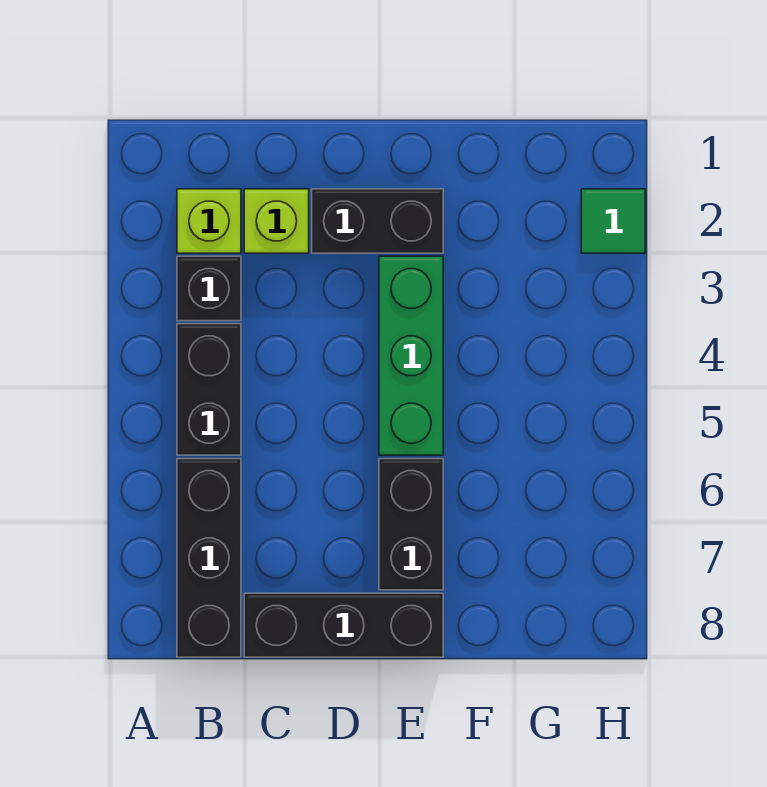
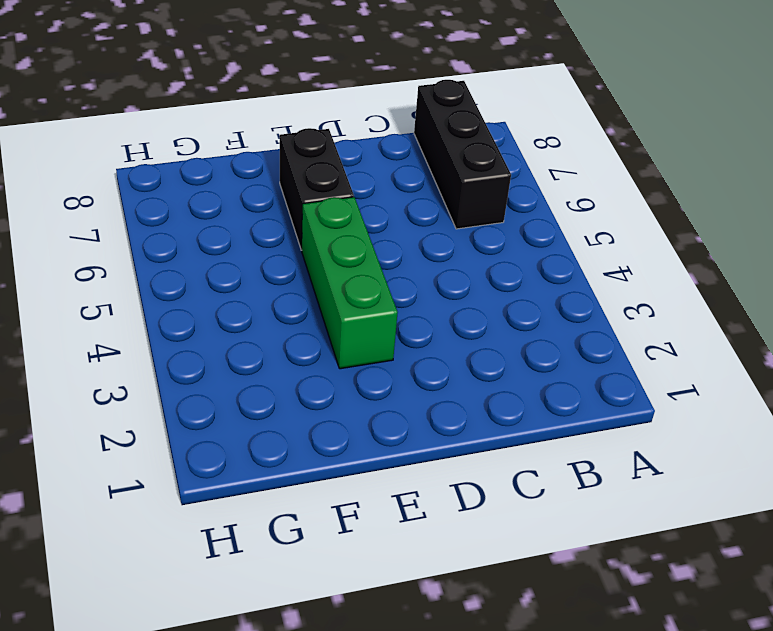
none -> lime 1x1 brick [177,189,241,253]
none -> black 1x1 brick [177,256,241,321]

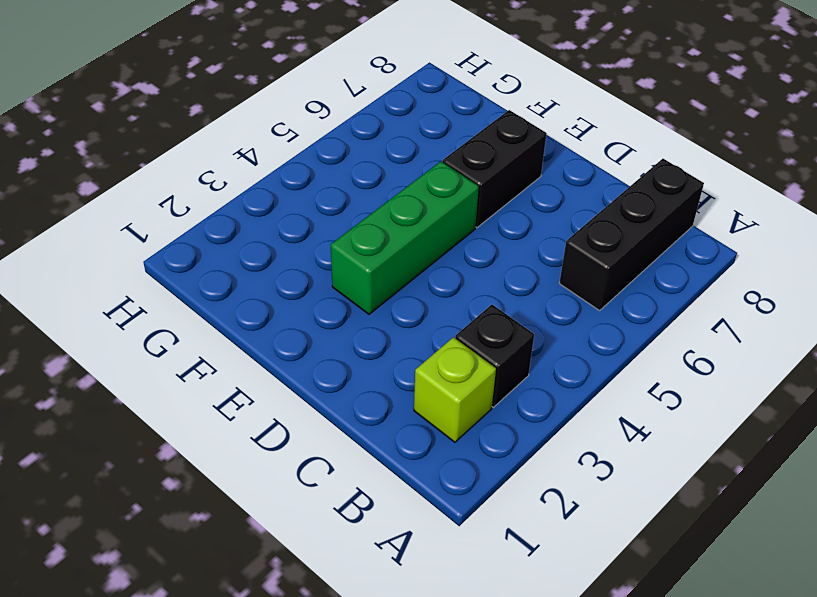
none -> black 1x2 brick [177,324,241,455]
none -> lime 1x1 brick [244,189,309,253]

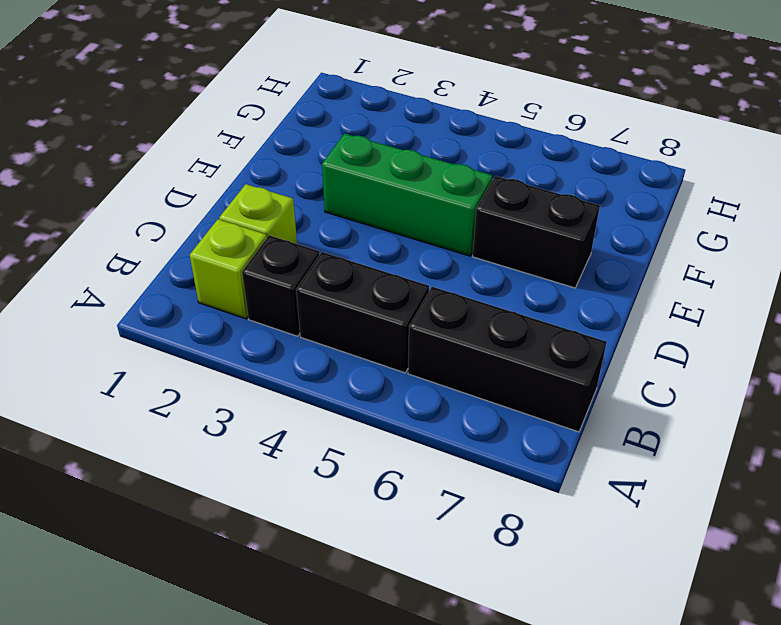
none -> black 1x3 brick [244,593,443,657]
none -> black 1x2 brick [312,189,443,253]

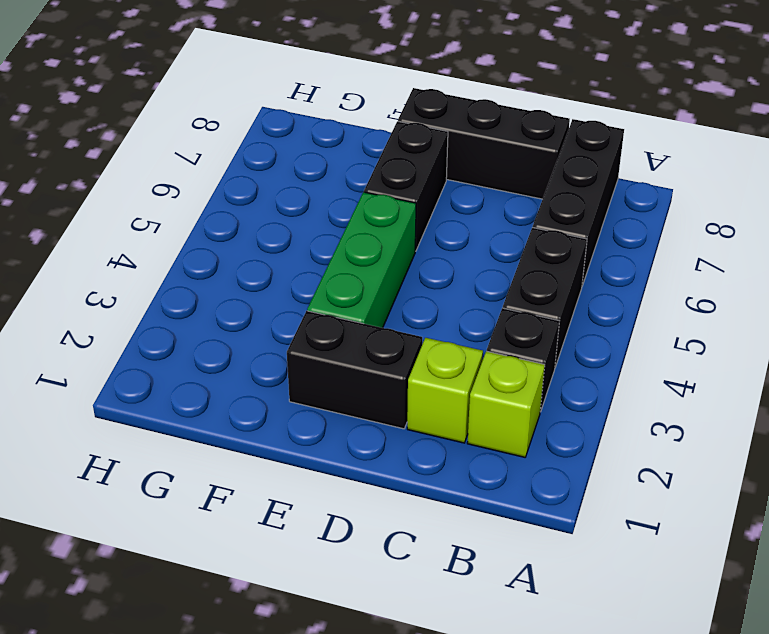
none -> green 1x1 tile [581,189,645,253]

